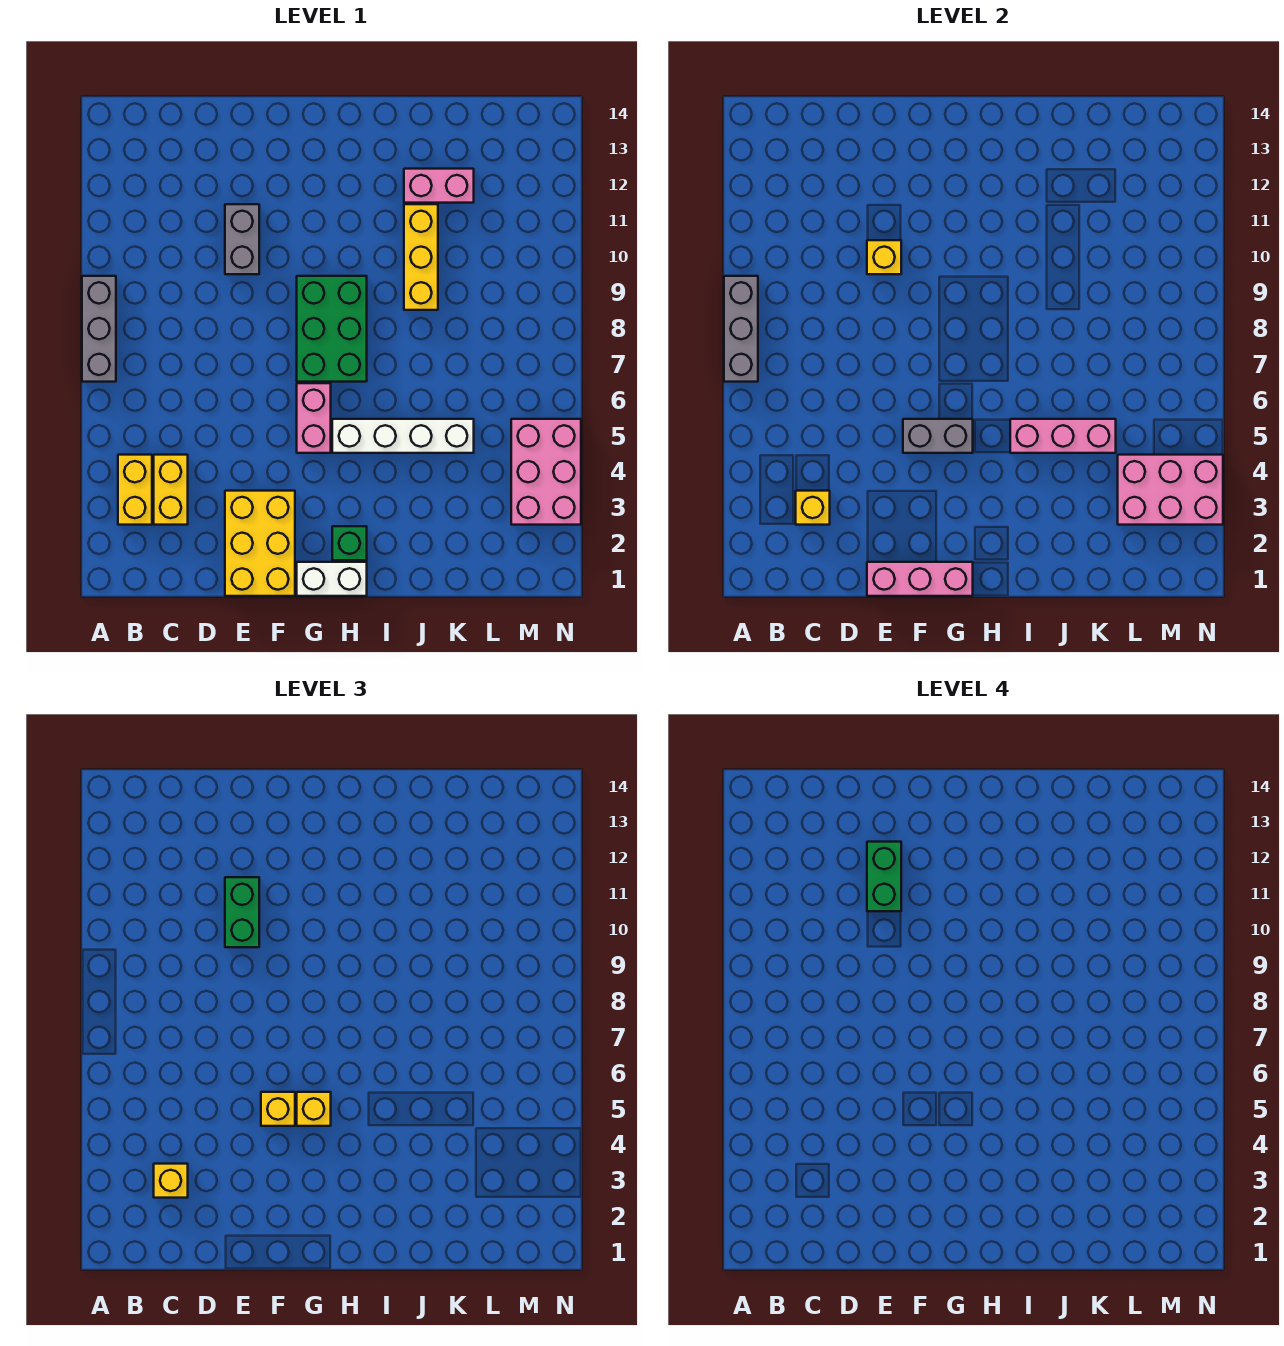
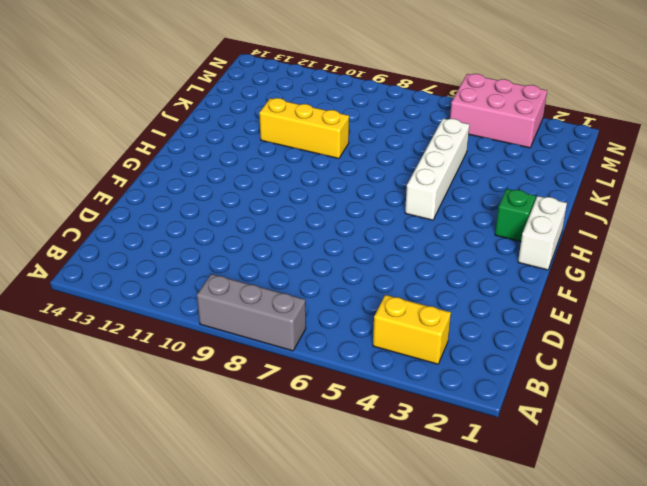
none -> yellow 1x2 brick [154,455,188,525]
none -> yellow 2x3 brick [225,491,295,596]
none -> grey 1x2 brick [225,204,259,274]

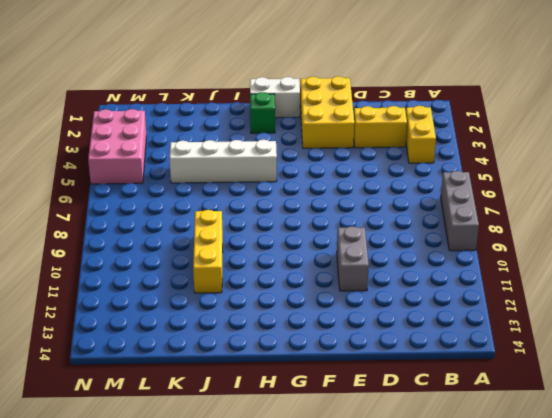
yellow 1x2 brick [354,106,407,148] -> yellow 1x2 brick turned to [154,455,188,525]
none -> pink 1x2 brick [297,383,331,453]
none -> green 2x3 brick [297,276,367,382]
none -> pink 1x2 brick [404,169,474,203]

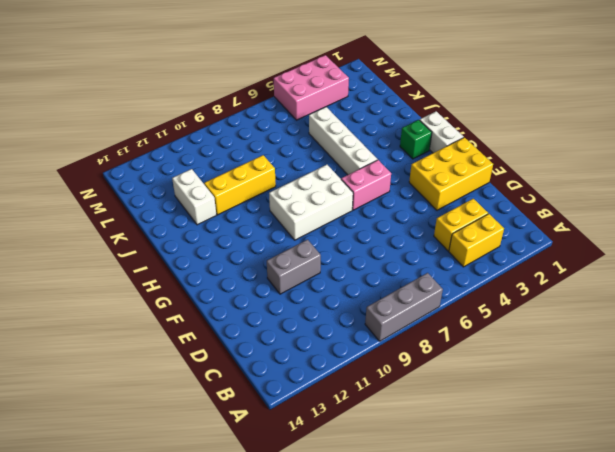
white 2x3 brick [269,165,353,240] -> green 2x3 brick [297,276,367,382]
white 1x2 brick [172,169,216,225] -> pink 1x2 brick [404,169,474,203]
none -> grey 1x3 brick [724,276,758,382]
none -> yellow 1x1 brick [796,491,830,525]
none -> pink 1x3 brick [867,562,973,596]

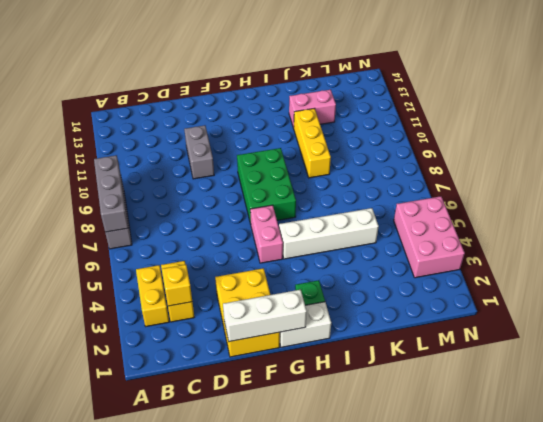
white 1x3 brick [223,290,307,342] -> pink 1x3 brick [867,562,973,596]
none -> yellow 1x1 brick [867,240,901,274]
none -> grey 1x2 brick [903,419,973,453]
none -> pink 1x3 brick [1010,419,1116,453]

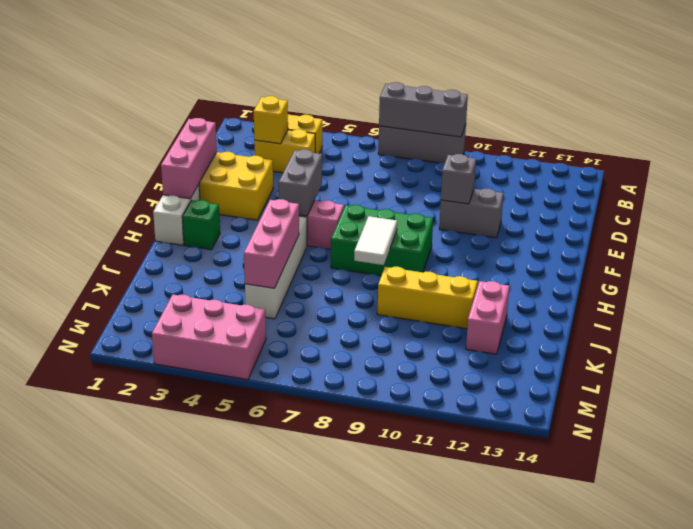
grey 1x1 brick [441,154,476,204] -> yellow 1x1 brick [867,240,901,274]
white 1x2 tile [354,216,397,265] -> none
none -> pink 2x3 brick [1118,455,1223,525]
none -> yellow 1x1 brick [154,1164,188,1198]
none -> green 1x2 brick [225,877,259,947]

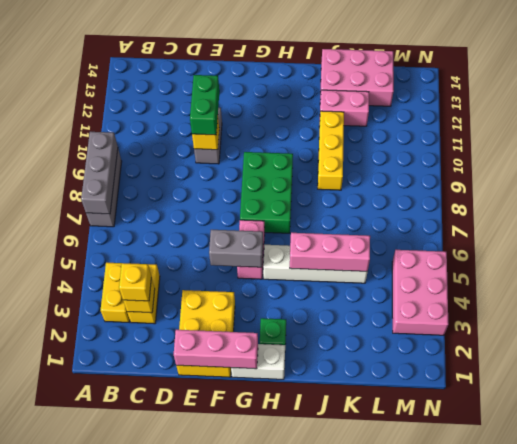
pink 2x3 brick [320,49,394,106] -> pink 2x3 brick moved to [1118,455,1223,525]
none -> yellow 1x1 brick [261,1092,295,1126]
none -> yellow 1x1 brick [297,1092,331,1126]
none -> green 1x2 brick [867,842,901,911]

